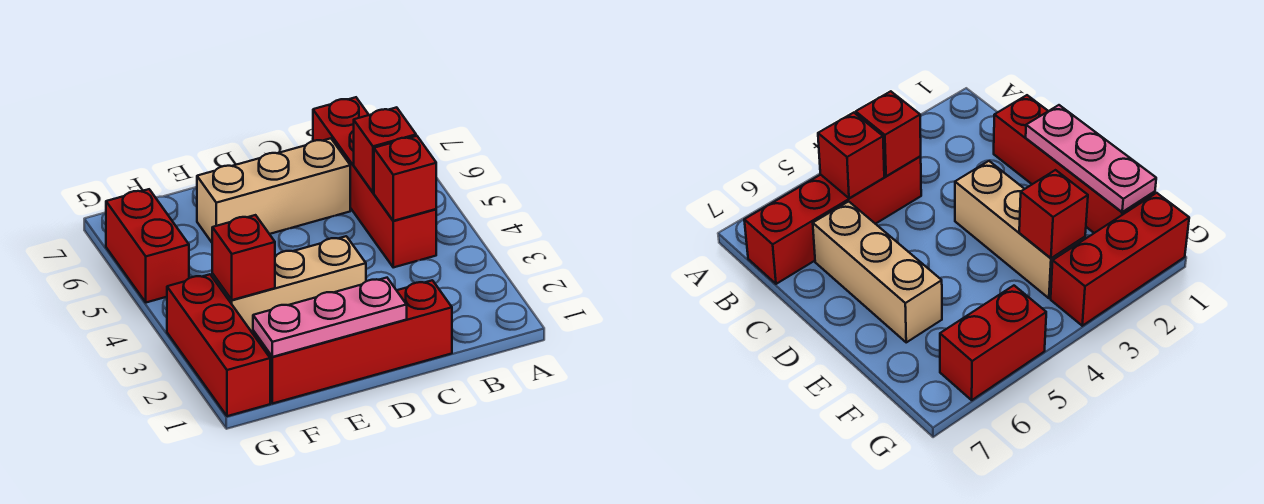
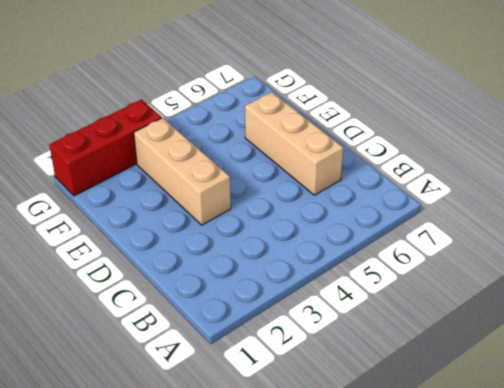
none -> red 1x4 brick [313,97,436,267]
none -> red 1x4 brick [253,280,452,404]

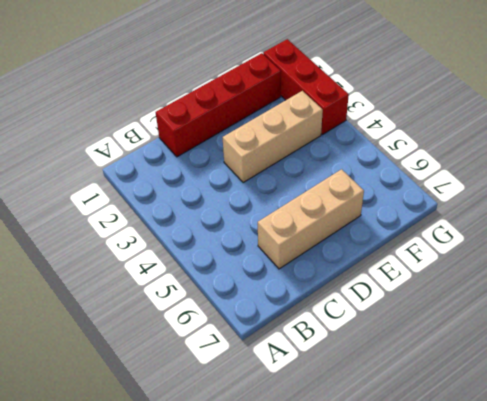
none -> red 1x4 brick [313,97,436,267]
none -> red 1x2 brick [106,189,189,303]

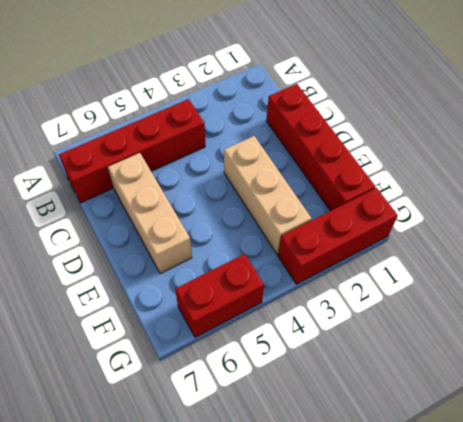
none -> red 1x1 brick [374,136,436,221]
none -> red 1x1 brick [354,107,416,192]

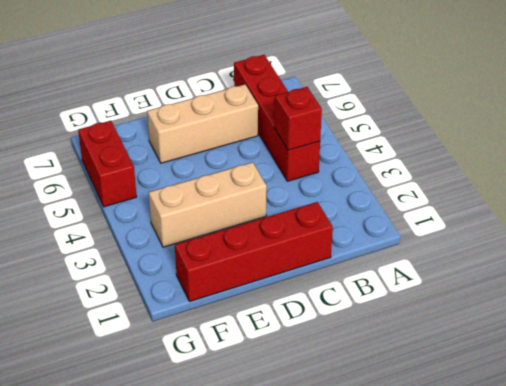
none -> red 1x3 brick [167,274,270,416]
none -> red 1x1 brick [354,107,416,192]

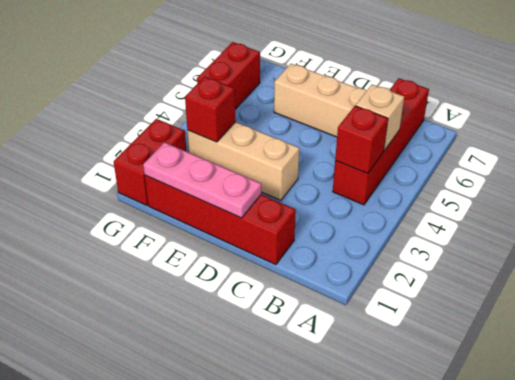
tan 1x1 brick [356,85,404,150] -> red 1x1 brick [354,107,416,192]
red 1x2 brick [114,119,186,205] -> red 1x3 brick [167,274,270,416]

